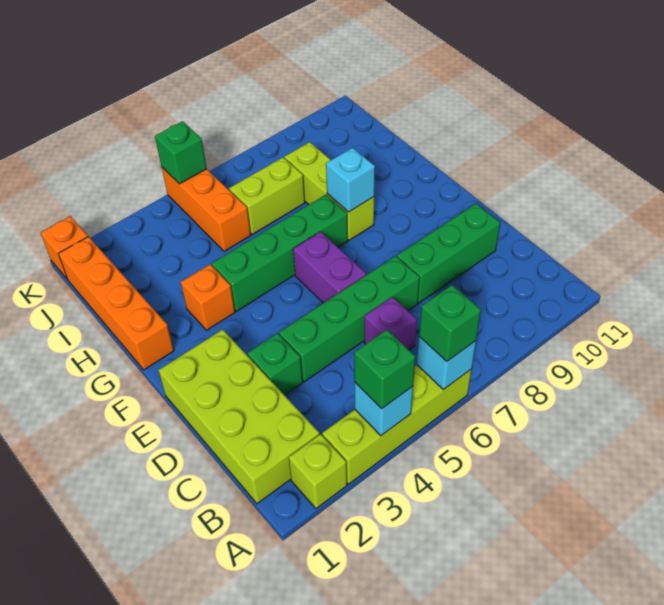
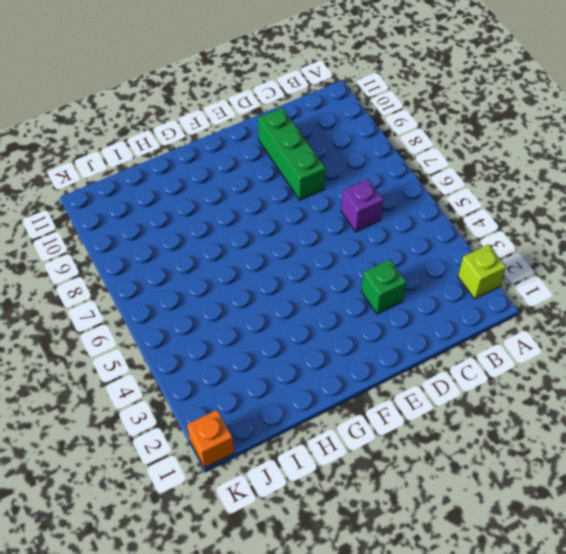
none -> lime 1x4 brick [322,365,472,484]
none -> lime 2x4 brick [158,330,319,504]
none -> green 1x4 brick [279,256,420,382]

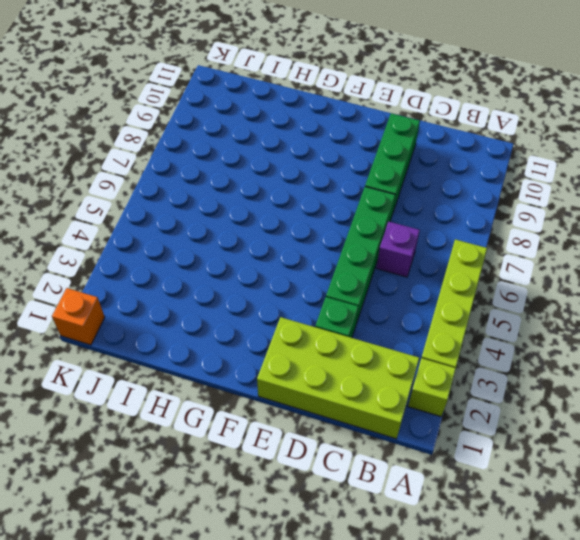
none -> purple 1x2 brick [293,232,366,303]
none -> orange 1x4 brick [58,237,174,370]
none -> orange 1x1 brick [181,264,235,330]

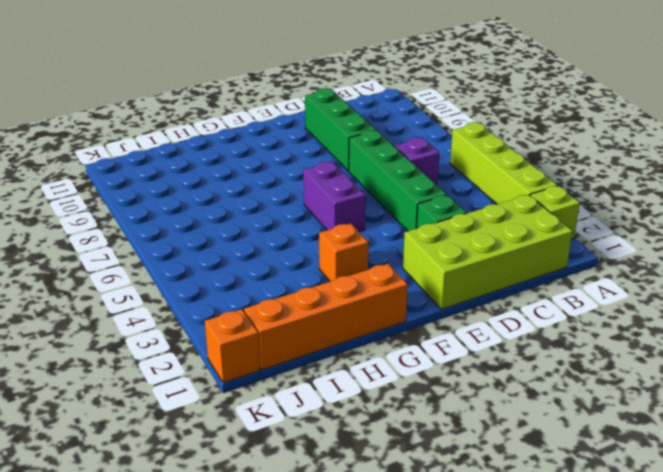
purple 1x2 brick [303,162,365,232] -> purple 1x2 brick turned to [293,232,366,303]
none -> green 1x4 brick [212,195,348,311]
none -> lime 1x3 brick [284,142,374,240]
none -> orange 1x3 brick [162,167,251,251]

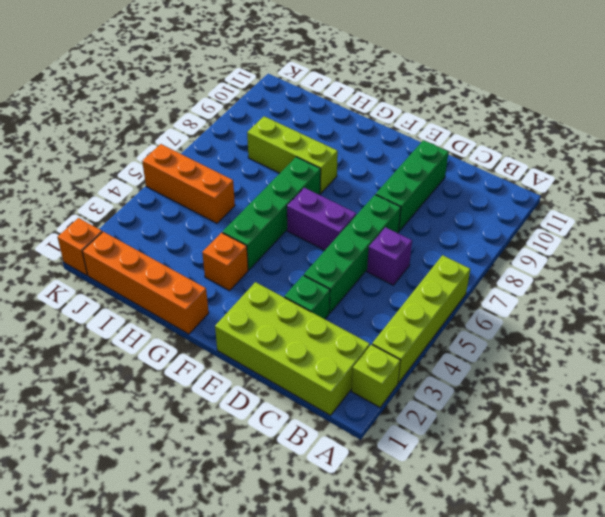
none -> lime 1x2 brick [229,157,305,235]
none -> cyan 1x1 brick [355,383,413,436]
none -> cyan 1x1 brick [417,337,476,390]

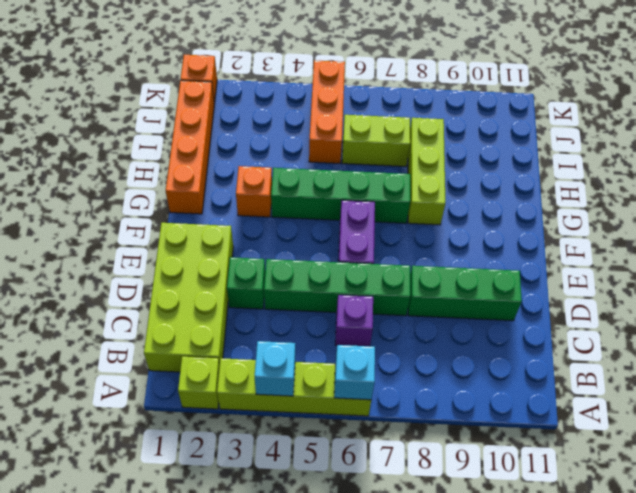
none -> cyan 1x1 brick [326,148,375,212]
none -> green 1x1 brick [155,121,207,184]
none -> green 1x1 brick [354,330,415,409]

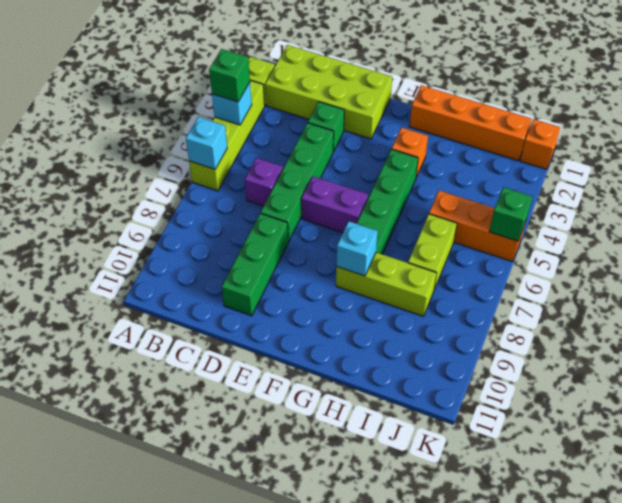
none -> green 1x1 brick [419,285,481,361]

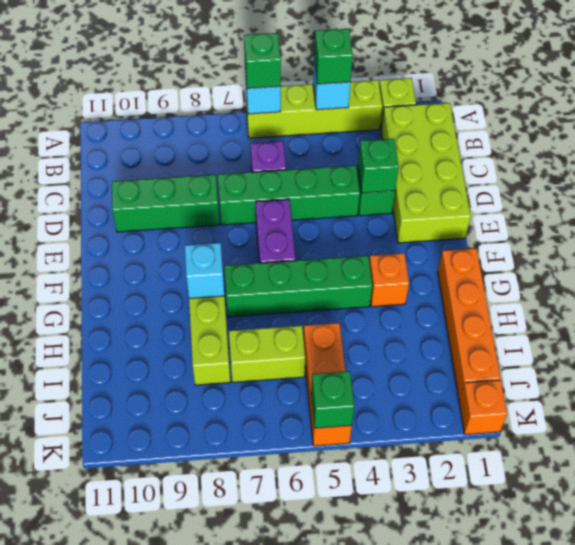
green 1x1 brick [358,139,399,193] -> none

